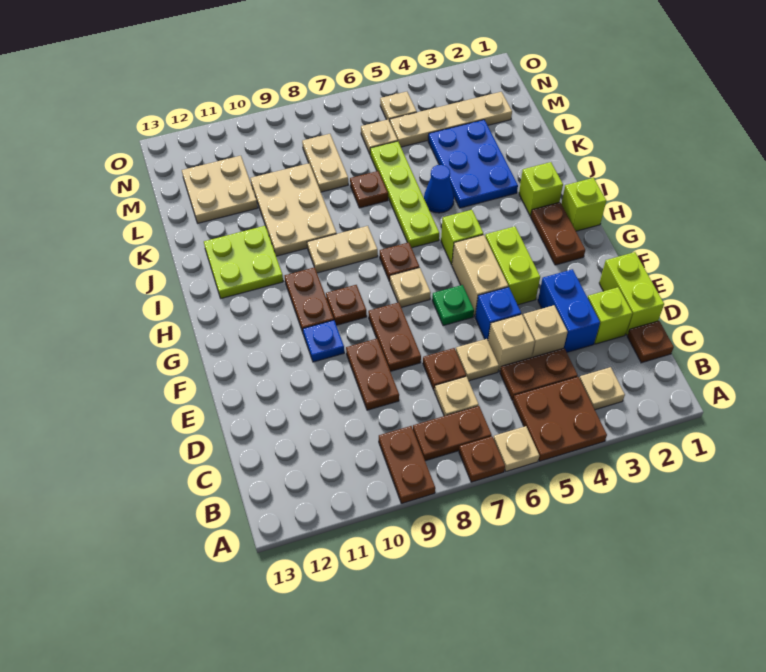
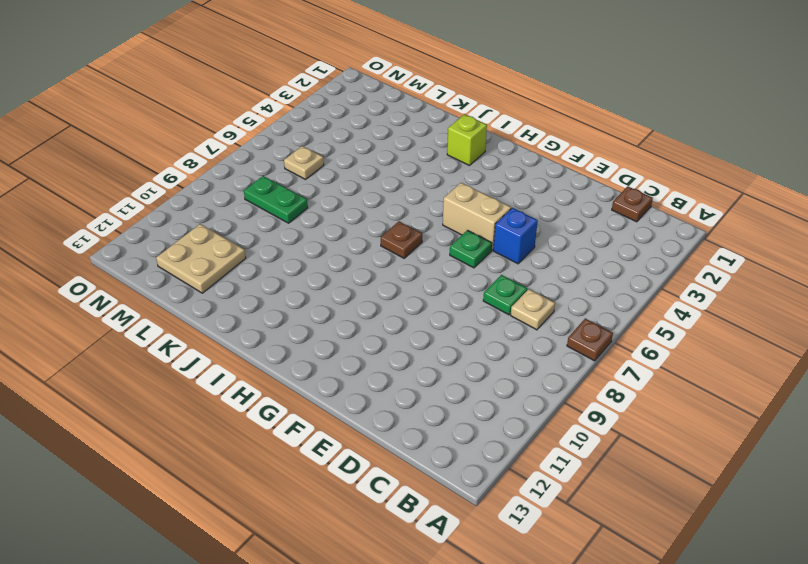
green 1x1 plate [483,275,527,315] -> brown 1x1 plate [423,348,466,391]
green 1x2 plate [244,176,308,223] -> tan 1x2 plate [302,134,348,192]
none -> brown 2x2 plate [513,377,607,461]
none -> tan 1x1 plate [493,426,539,471]
none -> brown 1x2 plate [379,426,435,503]
none -> tan 1x1 plate [579,367,625,410]

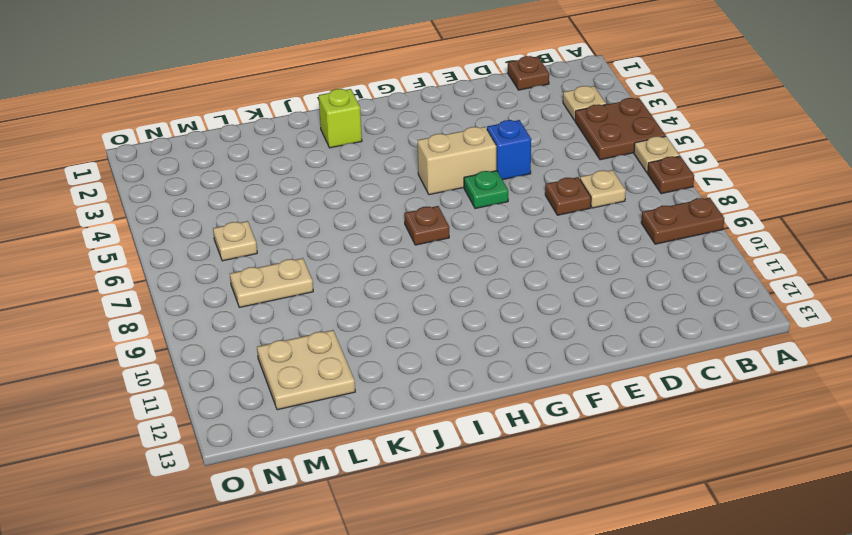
none -> brown 1x2 plate [413,406,492,461]
none -> brown 1x2 plate [500,348,578,401]
none -> lime 1x2 brick [599,252,664,335]
none -> lime 1x1 brick [588,287,632,344]

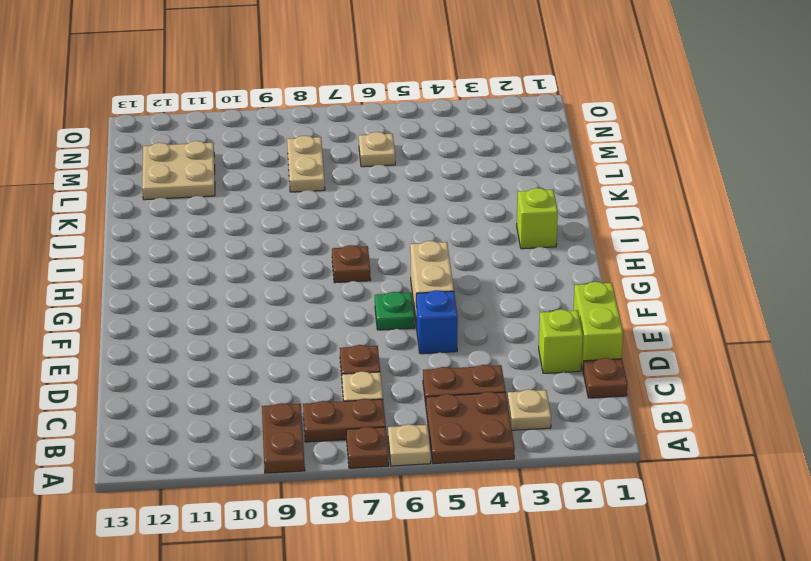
none -> blue 1x2 brick [538,269,600,352]
none -> tan 1x1 brick [523,305,568,358]
none -> tan 1x1 brick [488,314,535,372]
none -> tan 1x1 plate [456,339,499,381]

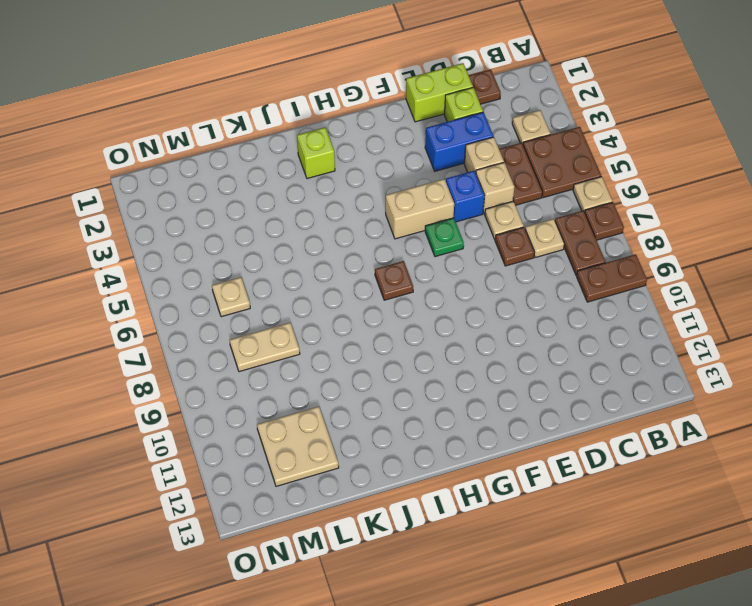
none -> brown 1x2 plate [346,339,399,410]
none -> brown 1x2 plate [368,302,421,371]
none -> lime 1x2 brick [485,226,540,305]
none -> blue 1x1 plate [303,320,344,362]

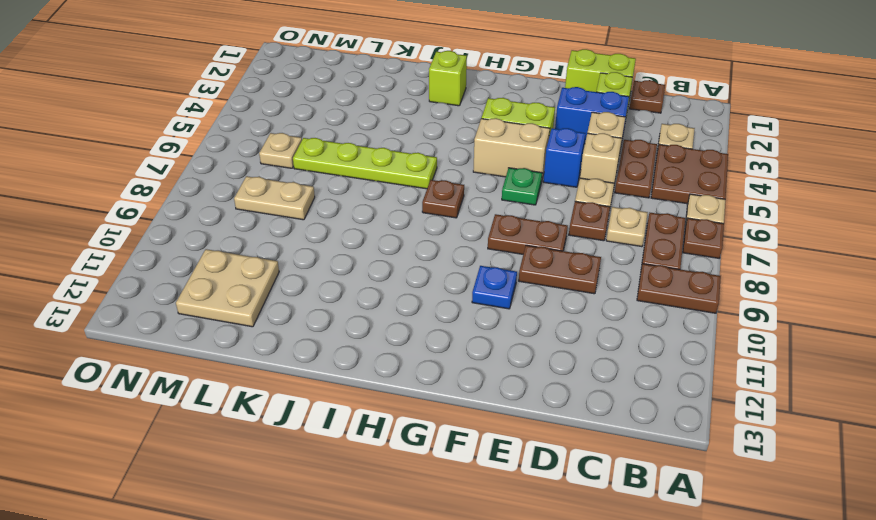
none -> brown 1x2 plate [531,202,585,265]
none -> tan 1x1 plate [390,268,431,307]
none -> brown 1x1 plate [326,285,367,325]
none -> brown 1x2 plate [285,267,334,332]

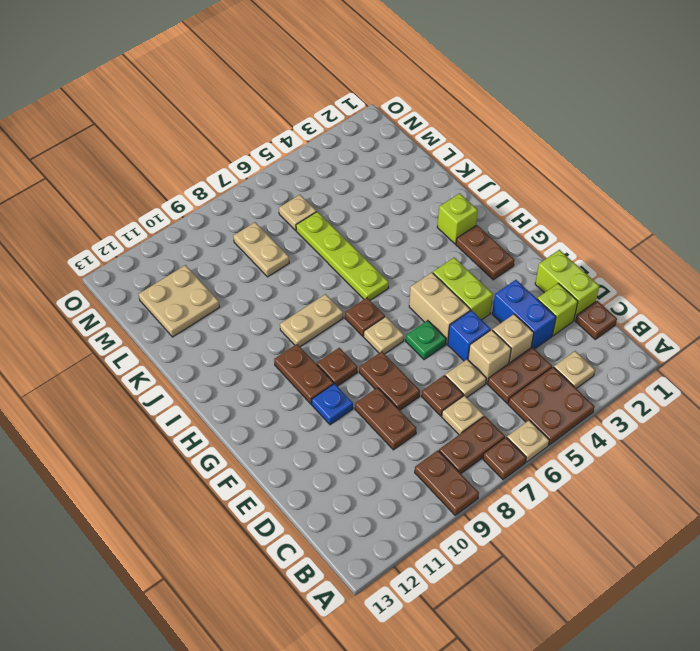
none -> lime 1x1 brick [561,178,606,231]
none -> lime 1x1 brick [441,210,483,265]
none -> lime 2x2 plate [204,226,283,298]
none -> blue 2x3 plate [428,120,518,208]

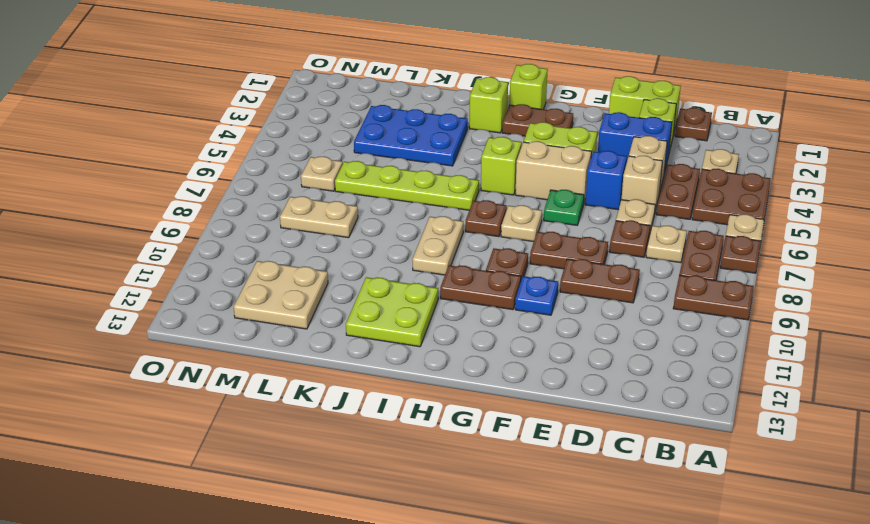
none -> blue 1x1 cone [424,165,454,213]
none -> tan 2x3 plate [250,163,336,256]
none -> brown 1x1 plate [350,171,388,208]
none -> tan 1x4 plate [390,92,512,147]

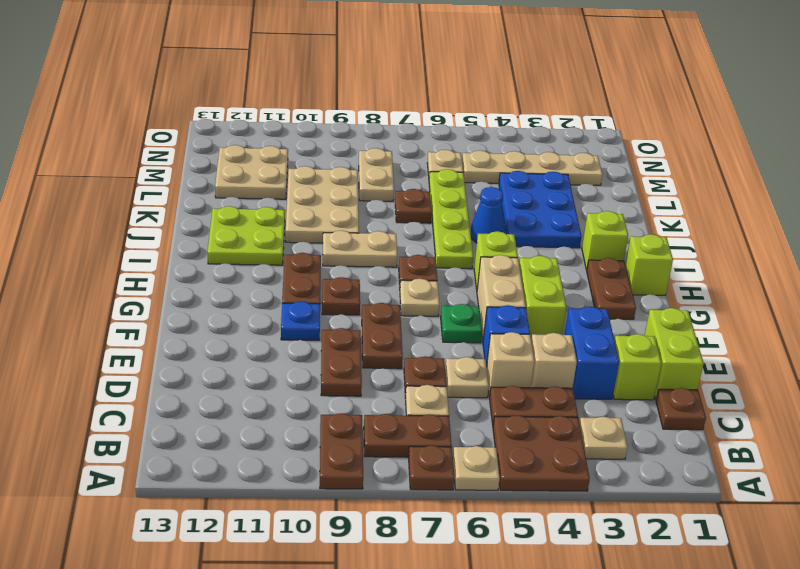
none -> tan 1x1 plate [380,92,417,121]

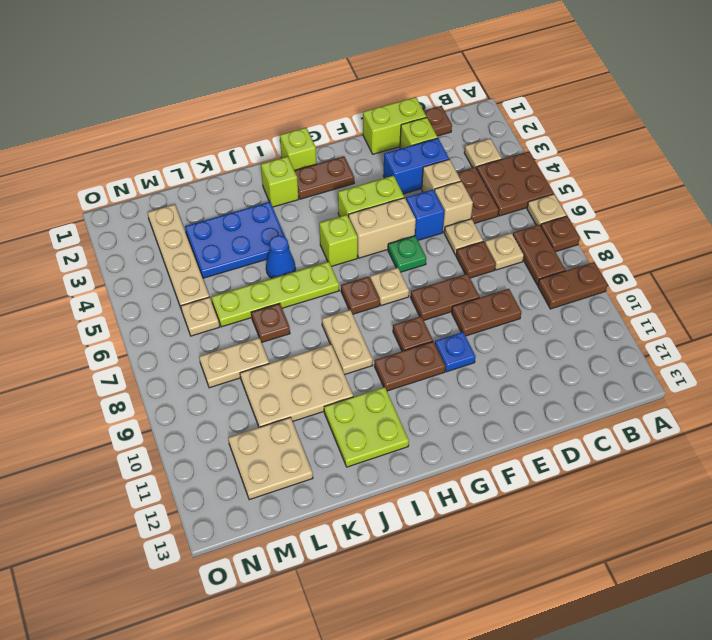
none -> tan 1x1 plate [380,92,417,121]

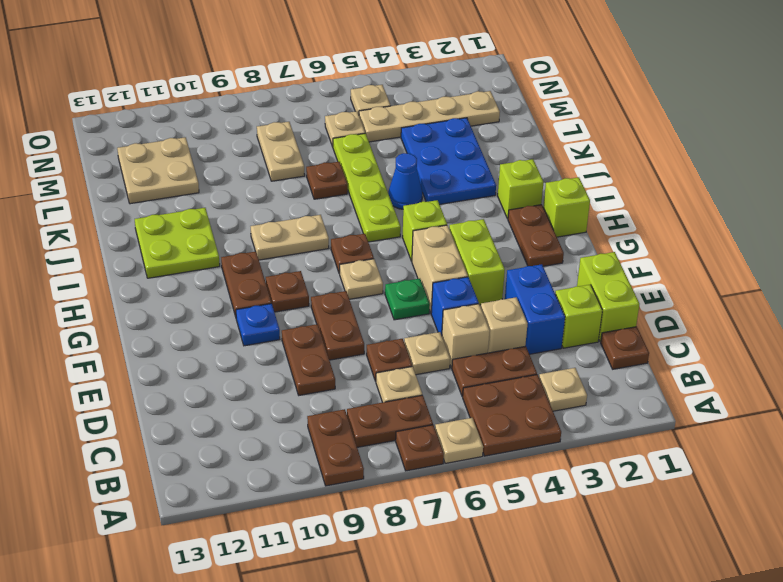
none -> tan 2x3 plate [250,163,336,256]

